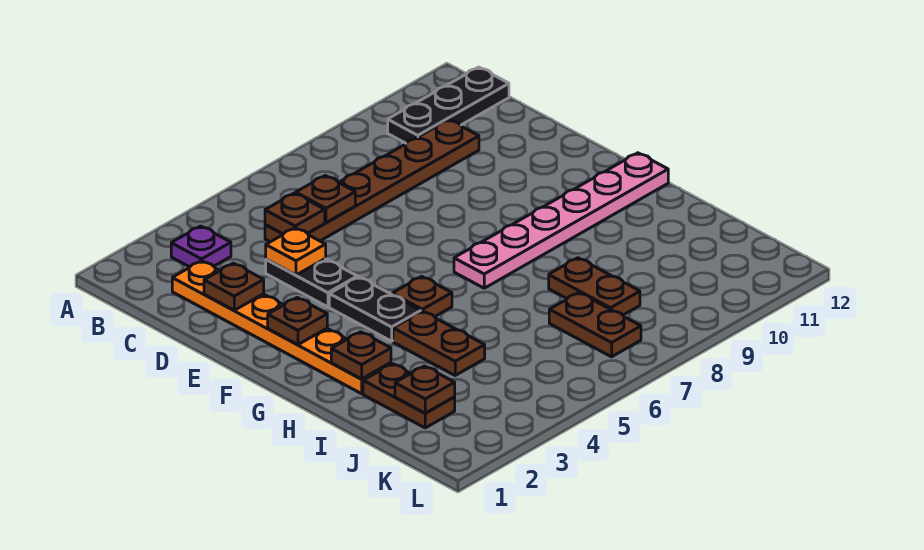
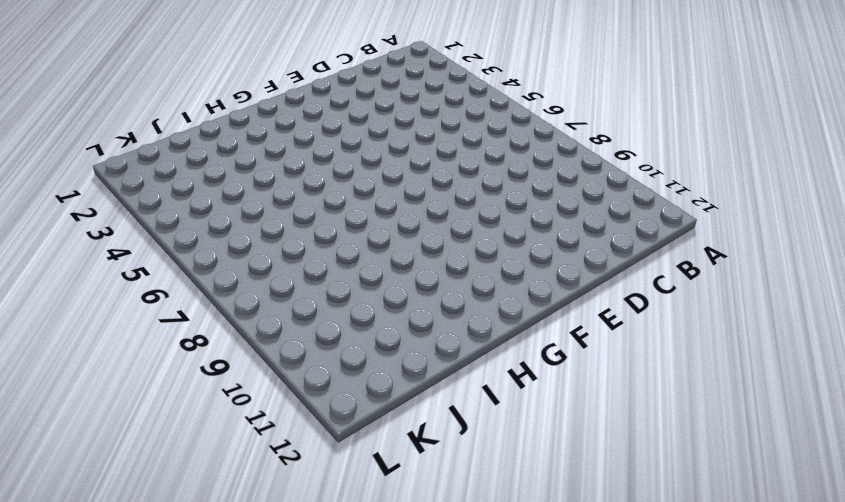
none -> purple 1x1 plate [171,226,231,267]
none -> black 1x3 plate [388,67,509,143]
none -> orange 1x6 plate [172,261,391,394]

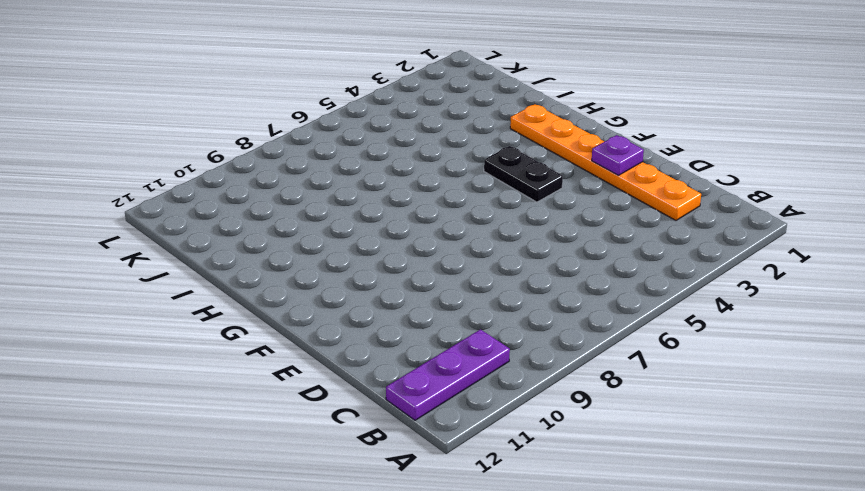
purple 1x3 plate [386,330,510,420] -> black 1x3 plate [388,67,509,143]
purple 1x1 plate [592,135,644,175] -> purple 1x1 plate moved to [171,226,231,267]
none -> brown 1x6 plate [265,120,479,242]
none -> black 1x2 plate [266,259,357,307]
none -> brown 1x1 plate [392,276,452,317]

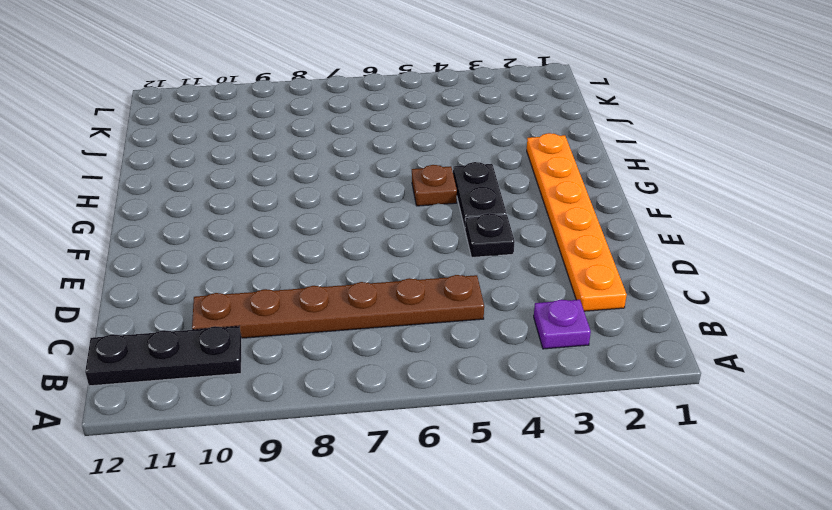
black 1x1 plate [465,213,515,257] -> black 1x2 plate [266,259,357,307]
none -> pink 1x6 plate [454,153,668,288]
none -> brown 1x2 plate [393,311,485,375]
none -> brown 1x2 plate [363,364,455,428]

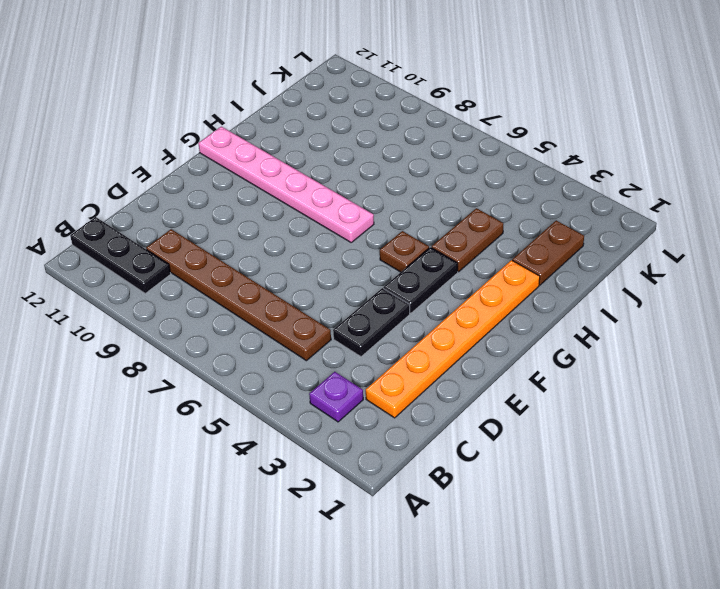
none -> brown 1x2 plate [549,258,640,315]
none -> brown 1x2 plate [549,293,641,357]
none -> brown 1x1 plate [265,193,325,234]

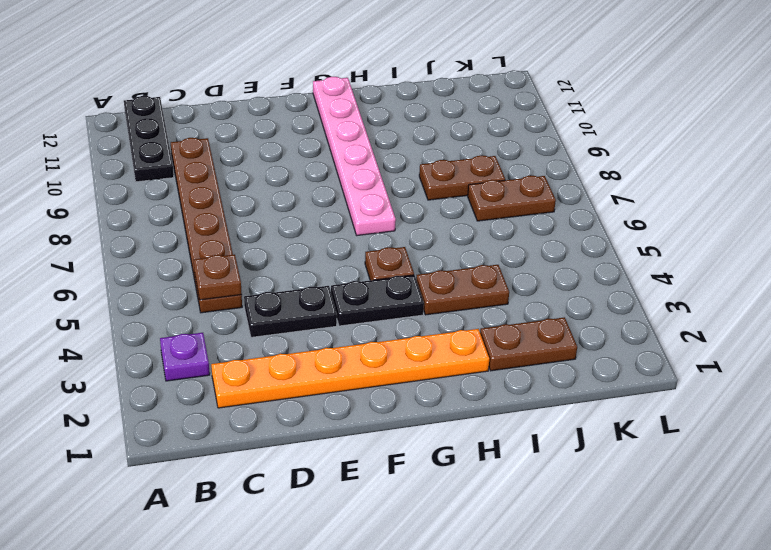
none -> brown 1x1 plate [296,176,355,223]
none -> brown 1x1 plate [204,263,264,310]
none -> orange 1x1 plate [266,228,326,275]

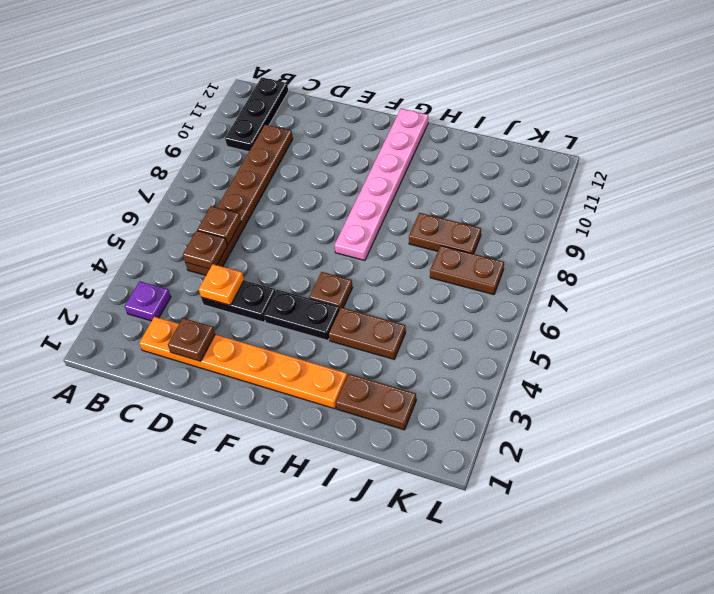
none -> brown 1x1 plate [268,298,327,345]
none -> brown 1x1 plate [331,332,391,379]
none -> brown 1x1 plate [395,366,455,413]

